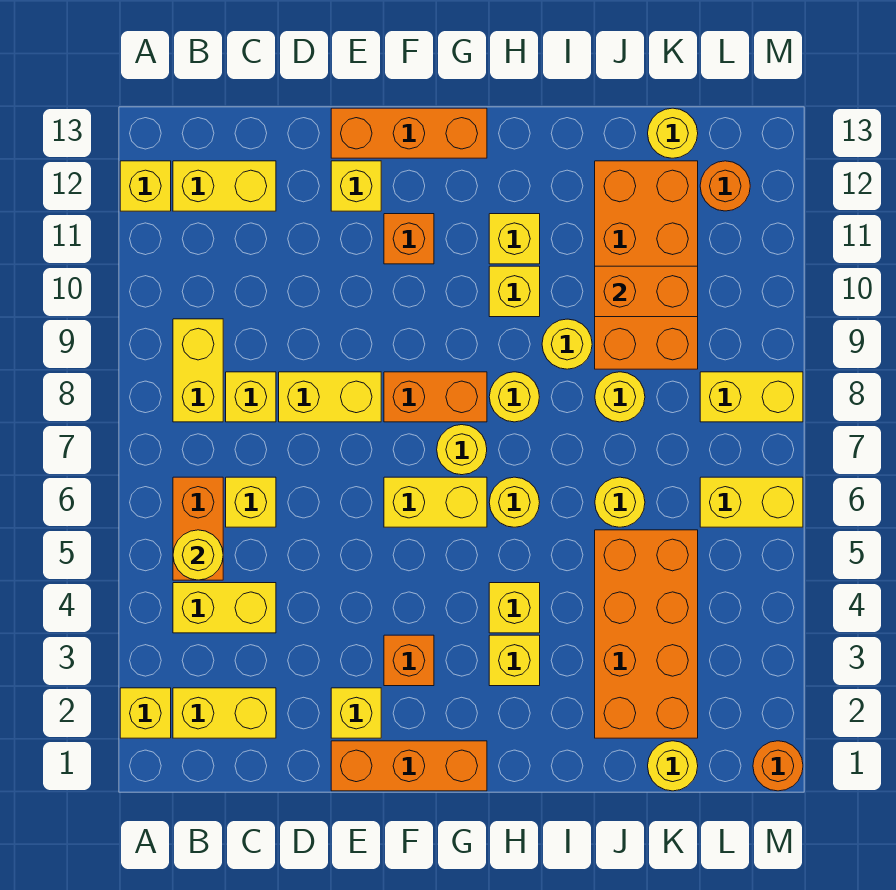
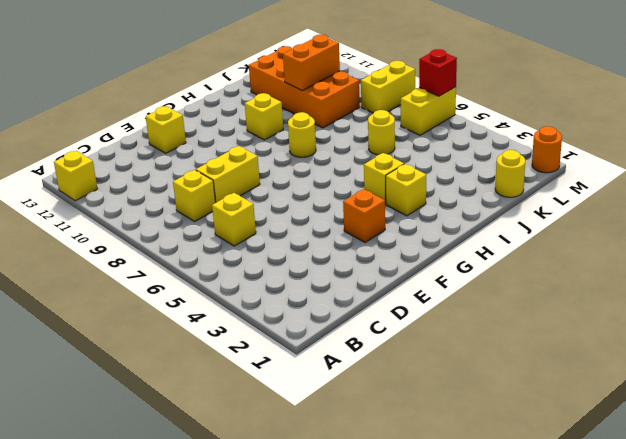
red 1x1 brick [419,49,457,96] -> none
none -> yellow 1x1 brick [120,688,171,738]
none -> yellow 1x2 brick [173,688,276,738]
none -> yellow 1x2 brick [173,583,276,633]
none -> orange 1x2 brick [173,477,223,580]

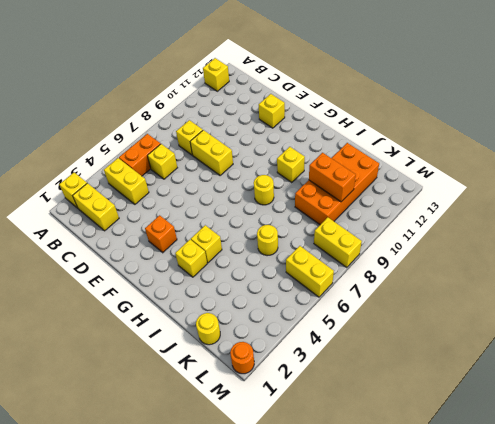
none -> yellow 1x2 brick [173,319,223,422]
none -> yellow 1x2 brick [173,161,276,211]
none -> orange 1x3 brick [331,741,487,791]
none -> yellow 1x1 brick [331,688,381,738]

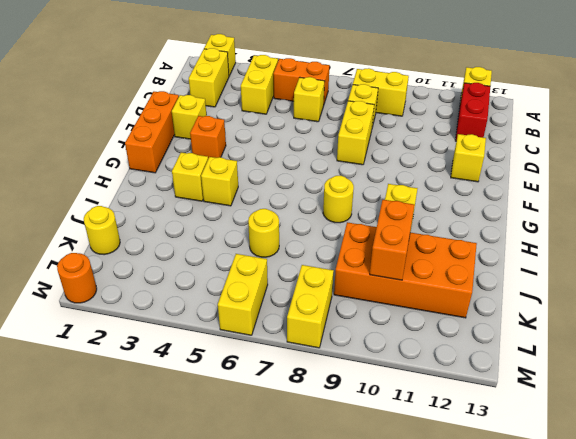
red 1x2 brick [455,83,490,141] -> yellow 1x2 brick [173,161,276,211]
none -> orange 1x3 brick [331,108,487,158]
none -> yellow 1x2 brick [384,477,487,527]
none -> orange 1x2 brick [384,372,487,422]
none -> orange 1x1 brick [384,214,434,264]

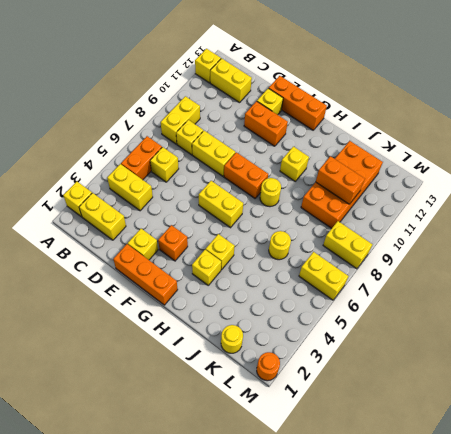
orange 1x2 brick [244,101,288,146] -> orange 1x1 brick [384,214,434,264]
none -> yellow 1x1 round brick [437,425,487,475]
none -> yellow 1x1 round brick [489,477,540,527]
none -> yellow 1x1 brick [489,214,540,264]
none -> yellow 1x1 round brick [542,319,592,369]

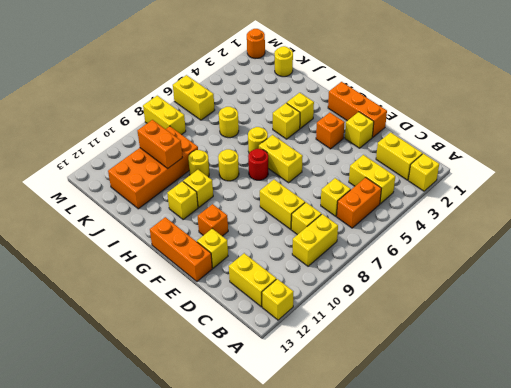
red 1x1 round brick [248,149,268,180] -> yellow 1x1 round brick [437,425,487,475]
none -> orange 1x2 brick [384,372,487,422]
none -> orange 2x4 brick [595,530,698,738]
none -> yellow 1x1 round brick [595,372,645,422]
none -> yellow 1x1 round brick [648,108,698,158]

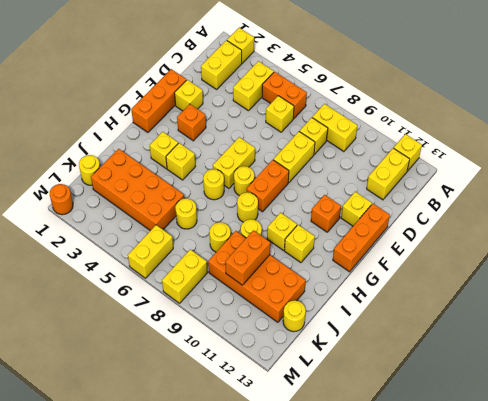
none -> orange 1x1 round brick [700,161,750,211]
none -> yellow 1x1 round brick [173,530,223,580]

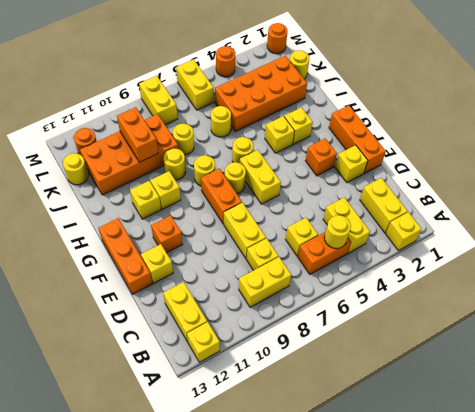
orange 1x1 round brick [216,46,235,77] -> none

